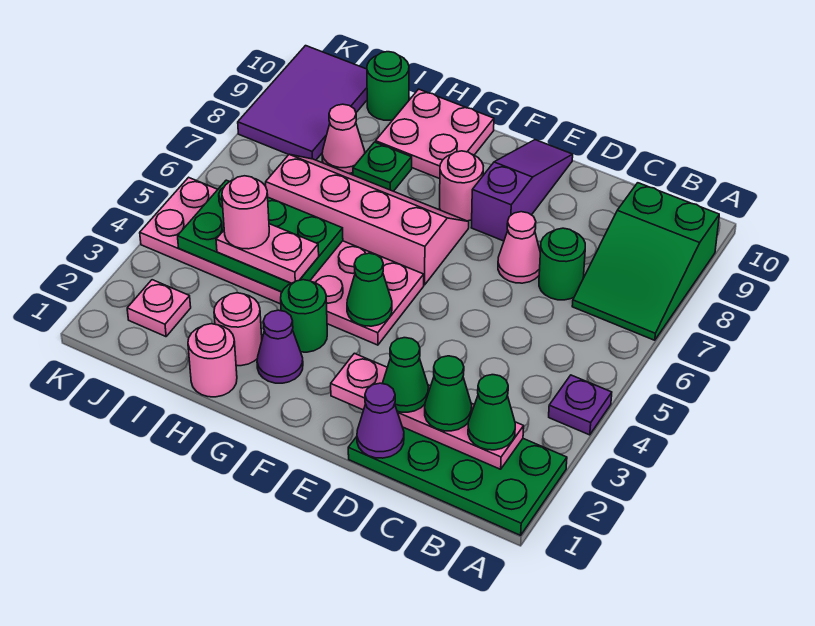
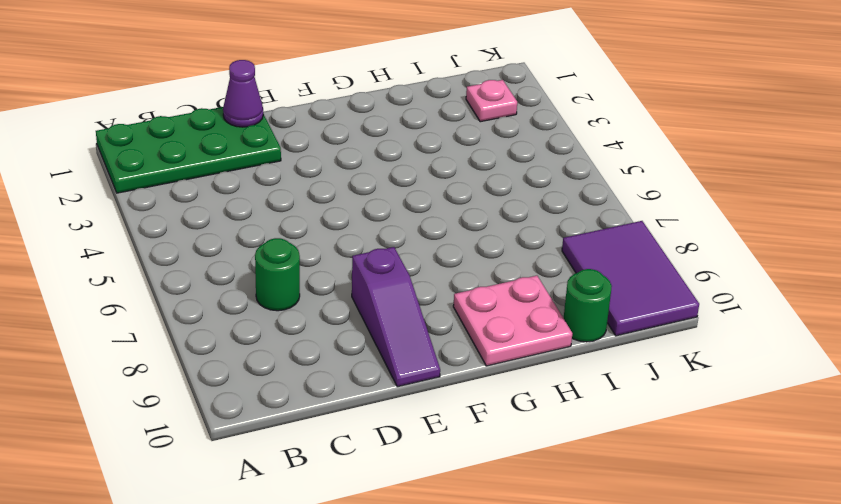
none -> purple 1x1 plate [549,375,612,435]
none -> green 2x3 slope [572,183,719,340]
none -> pink 1x1 cone [498,212,540,283]

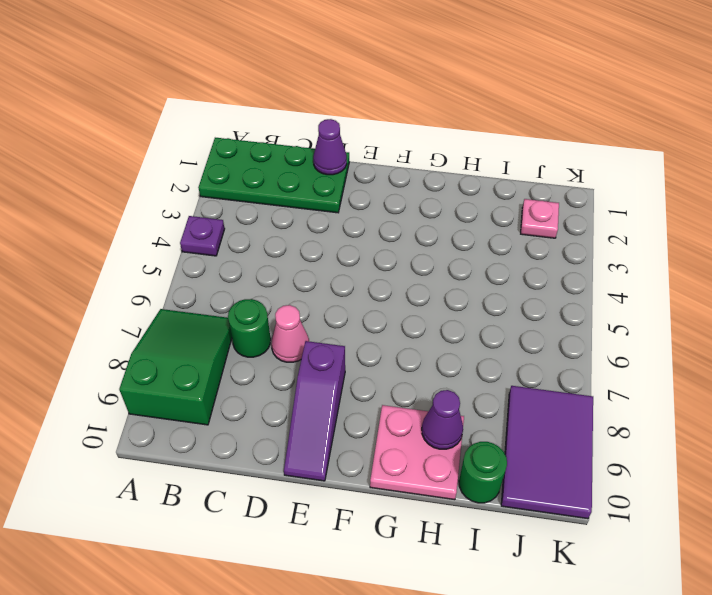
purple 1x1 cone [422,390,463,449] -> purple 1x1 cone moved to [257,310,303,383]
none -> pink 2x6 plate [140,177,424,345]
none -> pink 2x4 slope [266,154,469,285]
none -> pink 1x1 round brick [440,151,483,221]

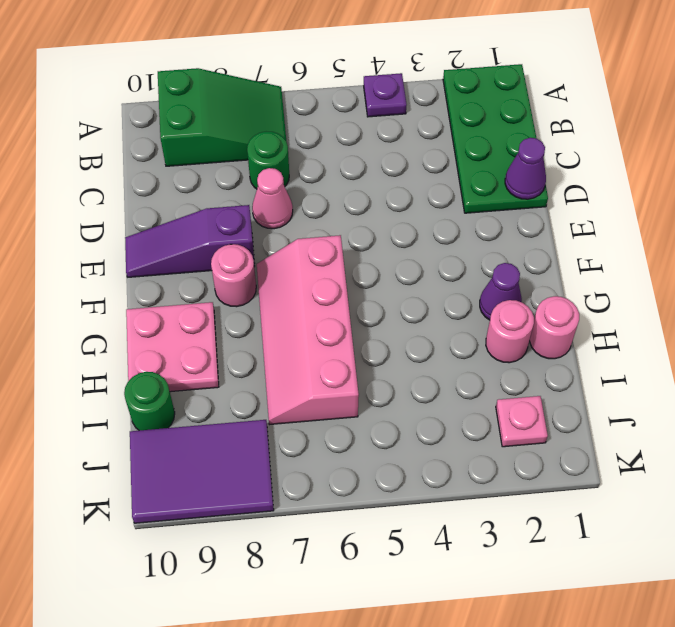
none -> pink 2x6 plate [140,177,424,345]
none -> green 1x1 round brick [281,280,327,352]
none -> green 1x1 plate [353,142,412,191]

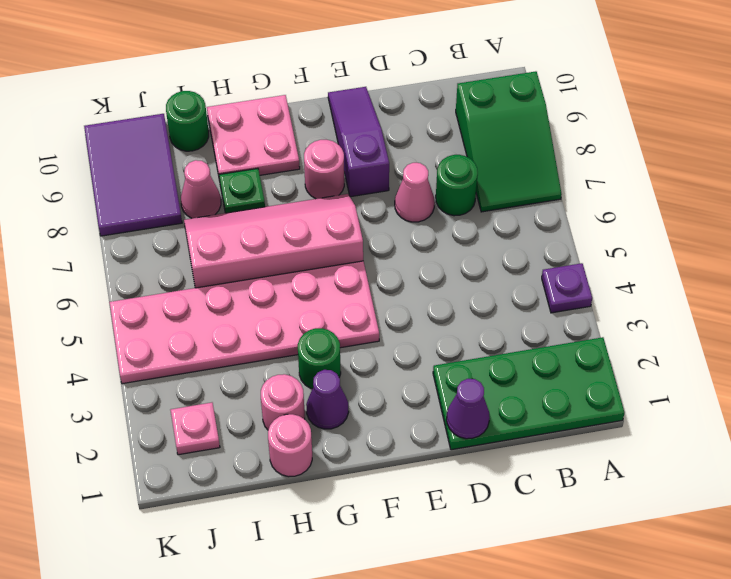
none -> pink 1x4 plate [331,353,524,469]
none -> green 1x1 cone [347,253,392,326]
none -> green 2x3 plate [178,180,343,292]

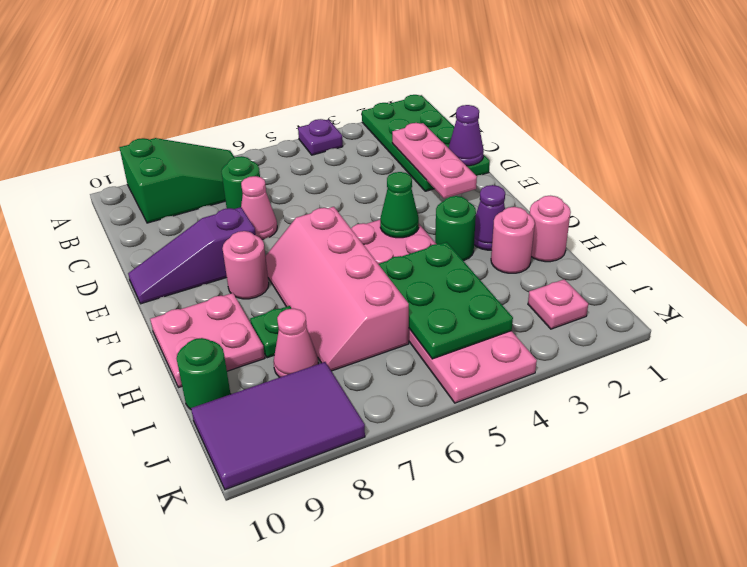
pink 1x3 plate [392,123,477,199] -> pink 1x4 plate [331,353,524,469]
none -> green 1x1 cone [468,375,515,450]
none -> green 1x1 cone [425,356,472,431]
none -> green 1x1 cone [382,338,428,412]

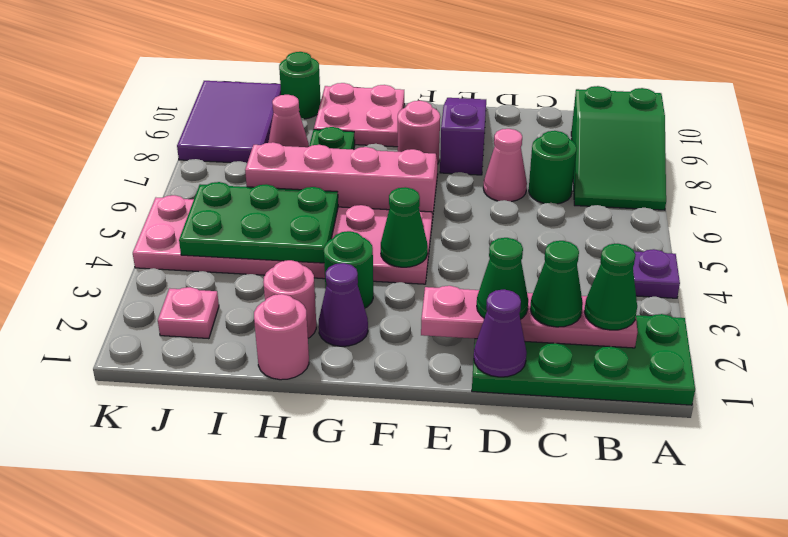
none -> pink 1x2 plate [216,224,319,283]
none -> pink 1x1 round brick [222,176,269,249]

